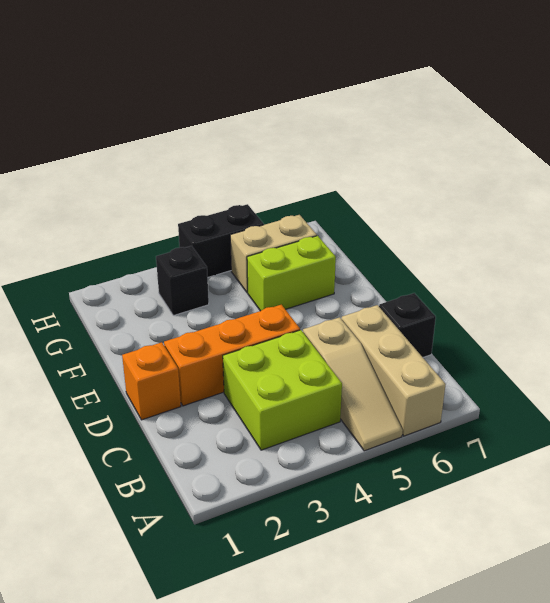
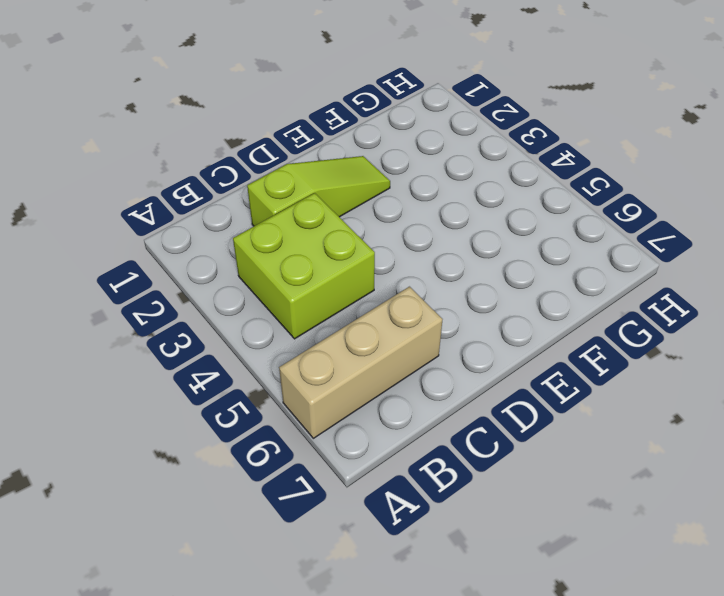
lime 1x3 slope [247,156,390,226] -> orange 1x3 brick [164,305,300,406]
none -> tan 1x3 slope [303,317,403,451]
none -> black 1x1 brick [379,293,436,357]

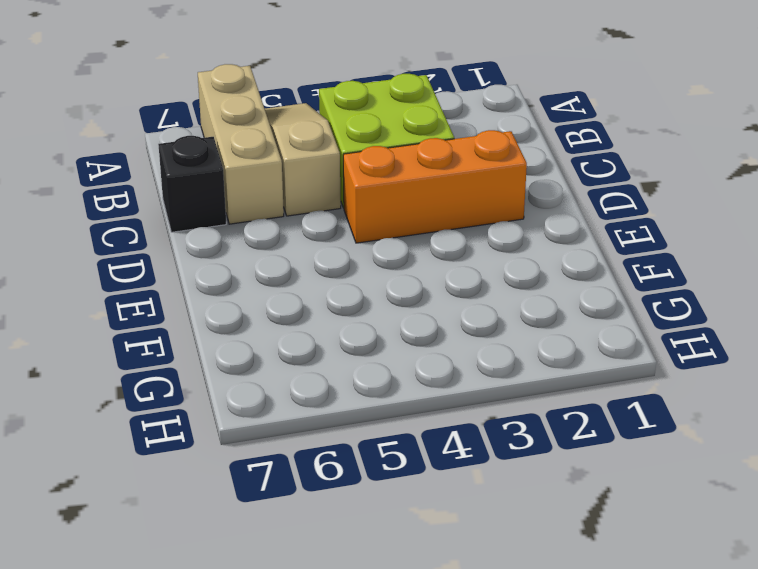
none -> orange 1x1 brick [122,342,181,420]
none -> lime 1x2 brick [247,236,336,311]

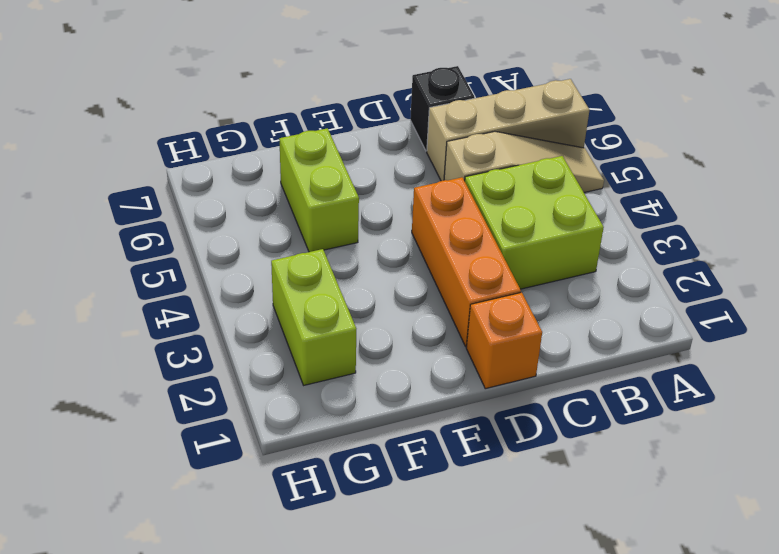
lime 1x2 brick [271,249,356,385] -> black 1x1 brick [156,246,209,316]
none -> tan 1x2 brick [230,215,317,293]
none -> black 1x2 brick [178,204,264,277]

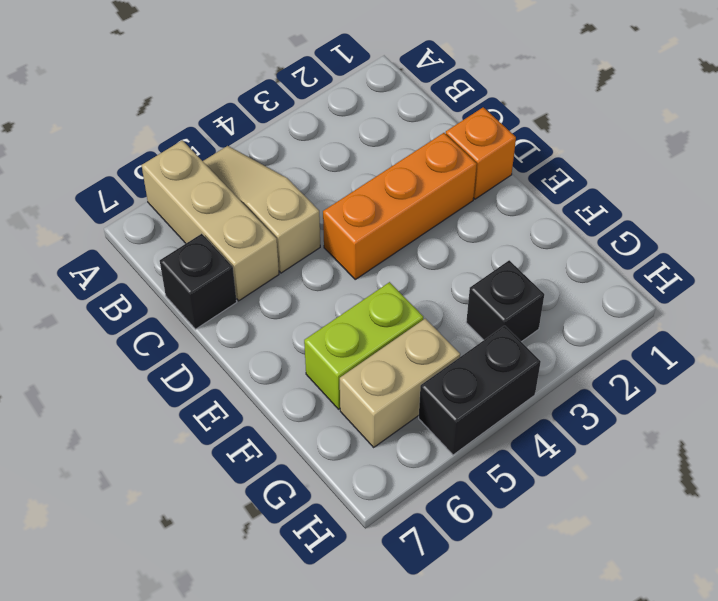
none -> lime 2x2 brick [223,330,342,450]

